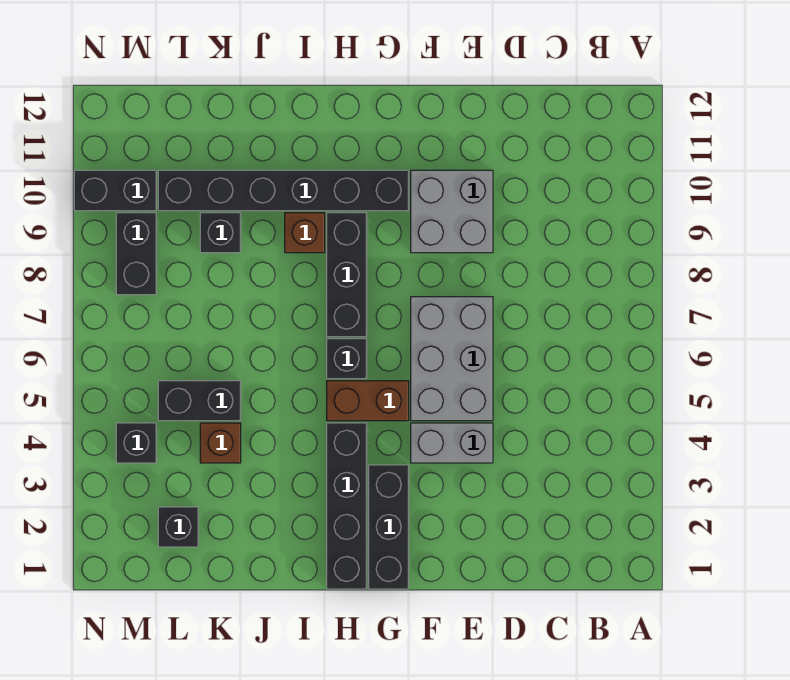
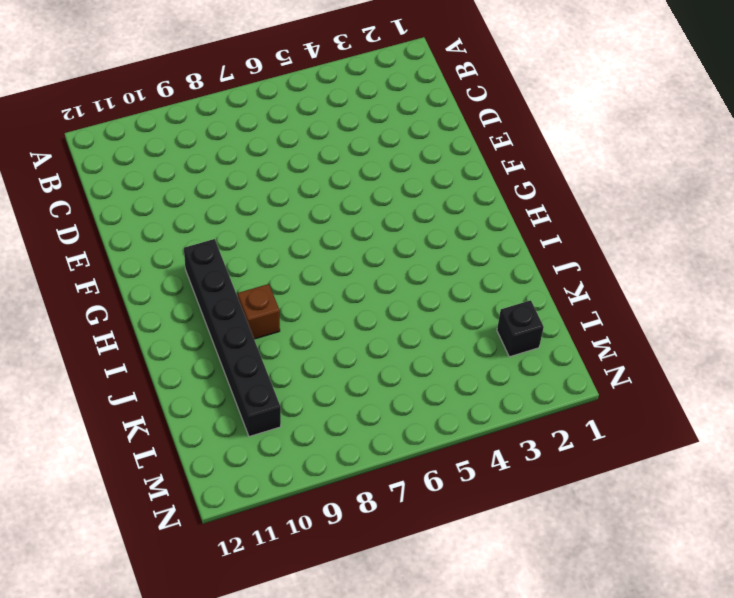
none -> grey 1x2 brick [411,423,493,463]
none -> grey 2x3 brick [411,297,493,421]
none -> grey 2x2 brick [411,170,493,253]

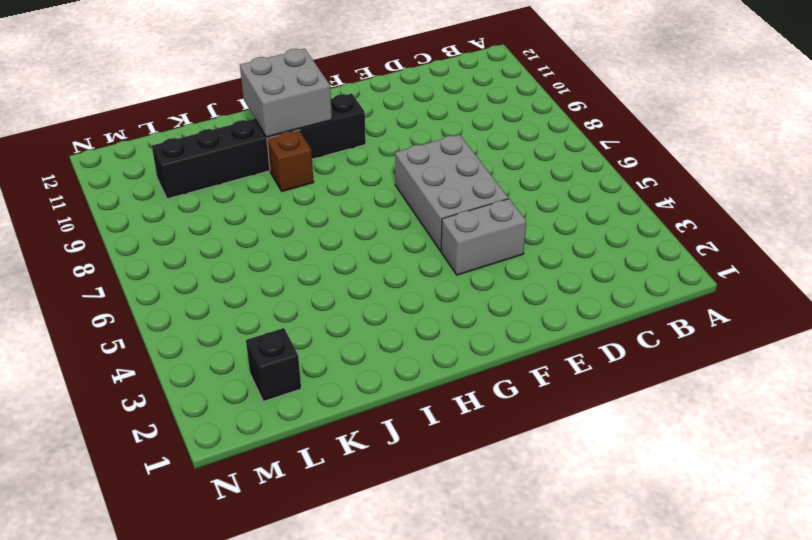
grey 2x2 brick [240,49,332,137] -> grey 2x2 brick moved to [411,170,493,253]
none -> black 1x3 brick [369,465,409,589]
none -> brown 1x2 brick [327,381,409,421]
none -> black 1x4 brick [327,423,367,589]

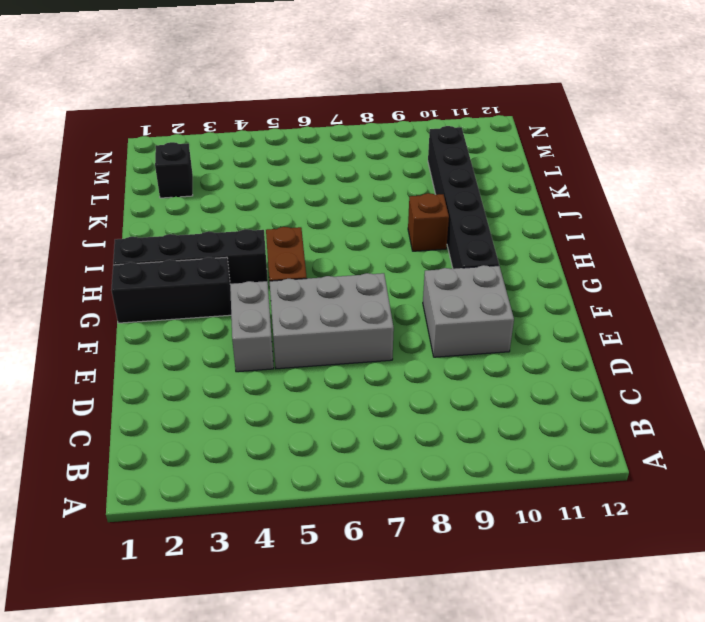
none -> black 1x1 brick [327,339,367,379]
none -> black 1x3 brick [327,213,367,337]
none -> brown 1x1 brick [200,423,241,463]

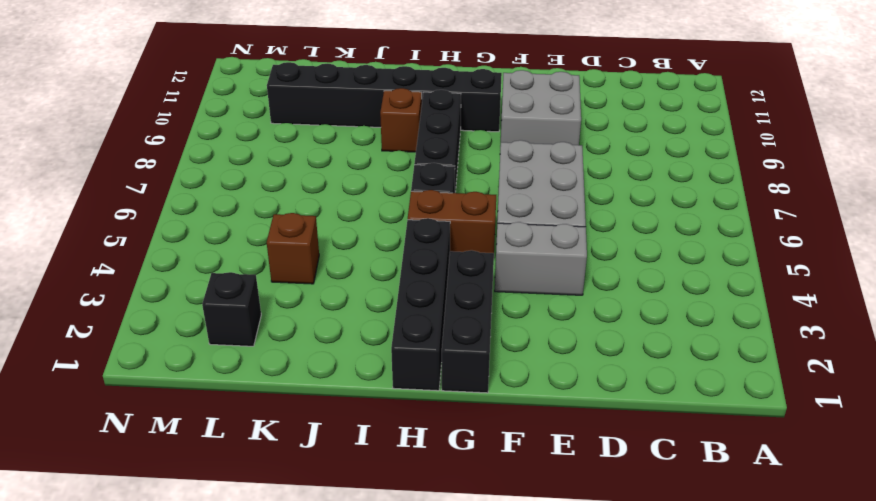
none -> black 1x2 brick [158,381,241,421]
none -> black 1x1 brick [200,213,241,253]
none -> black 1x1 brick [116,423,156,463]

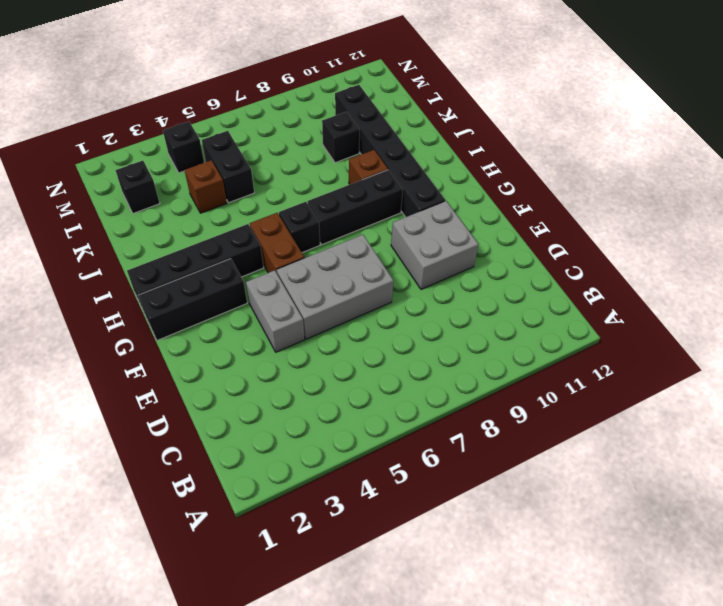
none -> black 1x2 brick [116,213,156,295]
none -> black 1x2 brick [74,170,156,211]

